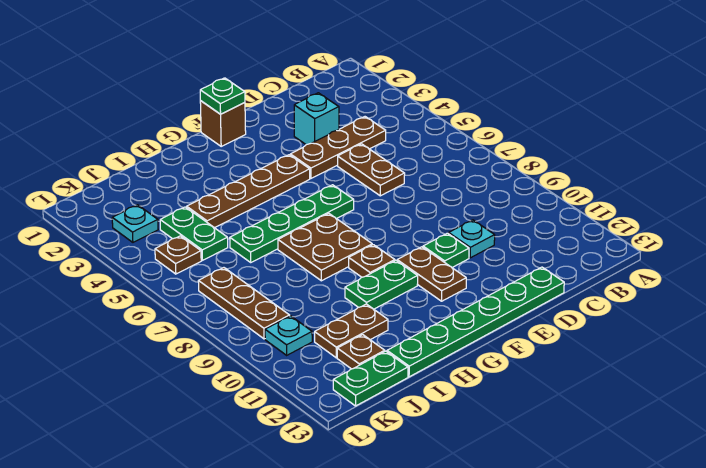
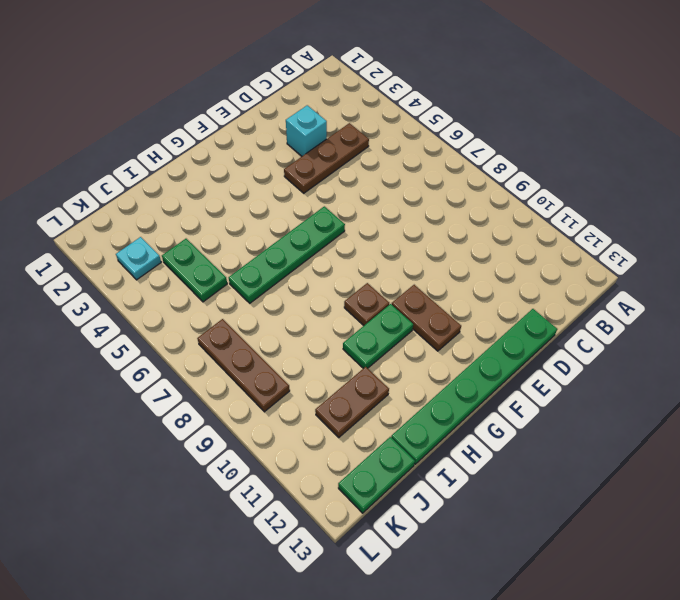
none -> brown 1x2 plate [338,144,405,196]
none -> cyan 1x1 plate [449,220,495,258]
none -> green 1x1 plate [423,233,469,267]

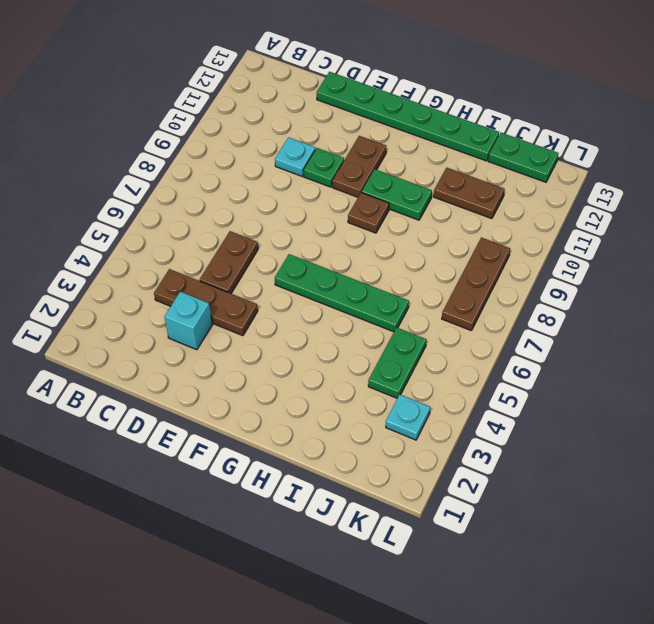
none -> brown 1x1 brick [200,101,246,146]
none -> brown 1x4 plate [187,155,310,228]
none -> brown 2x2 plate [278,213,372,281]

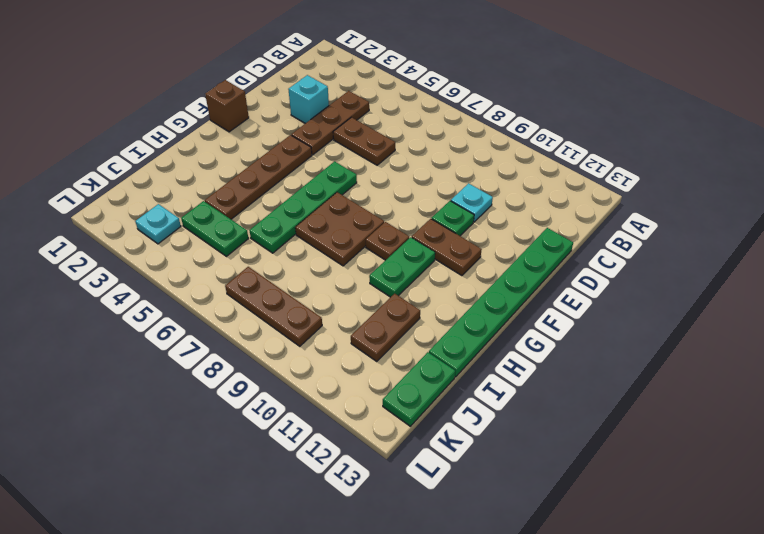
none -> brown 1x1 plate [337,335,385,369]
none -> brown 1x1 plate [155,236,201,274]
none -> cyan 1x1 plate [265,316,312,355]

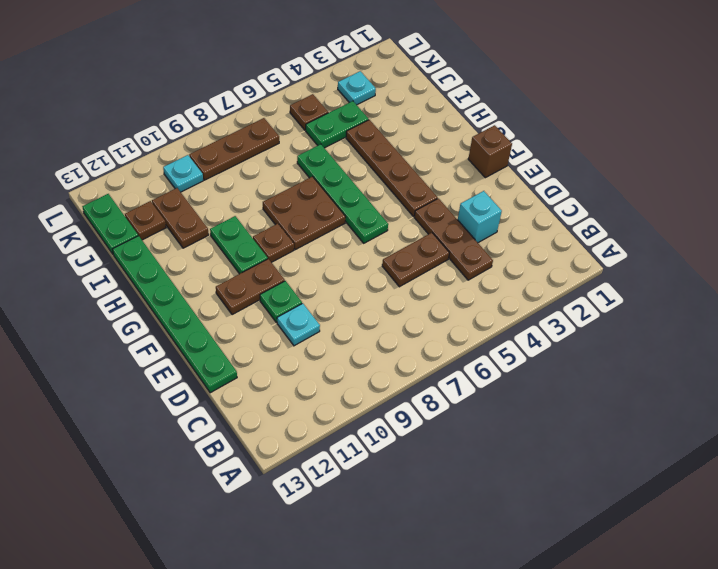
none -> green 1x1 plate [200,78,245,114]

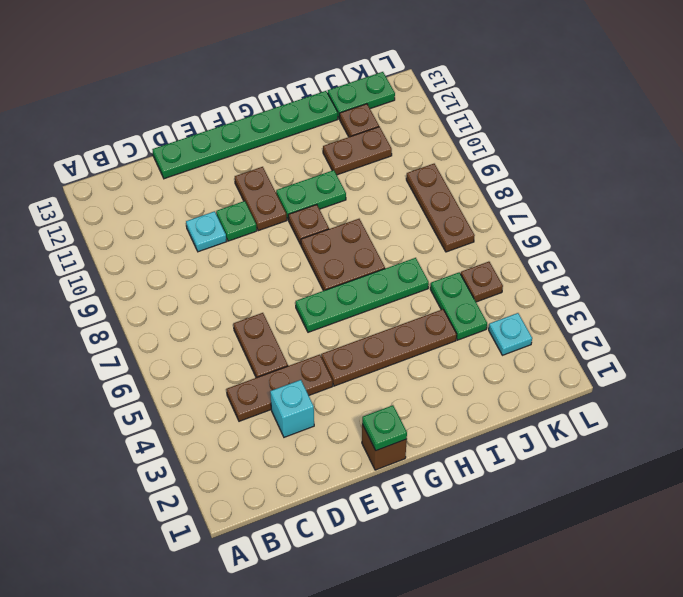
none -> cyan 1x1 plate [265,316,312,355]

